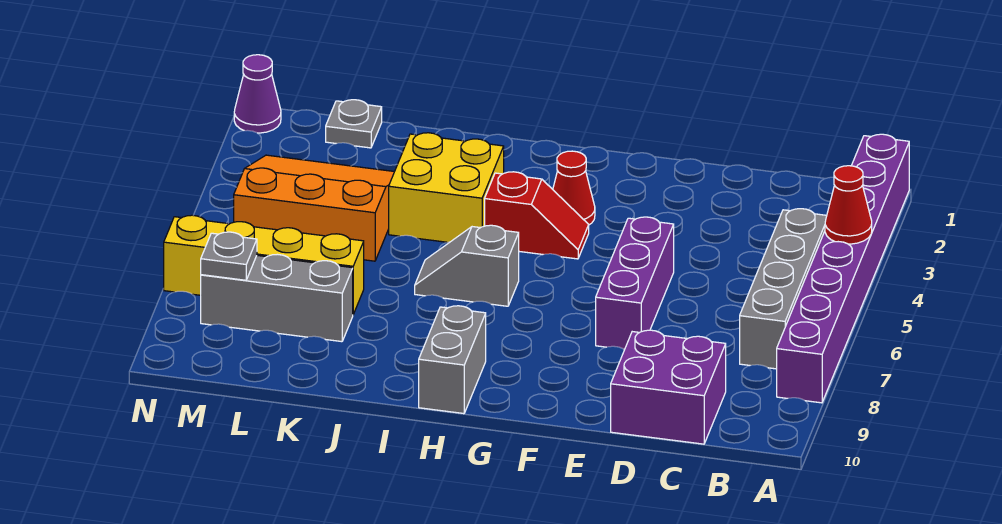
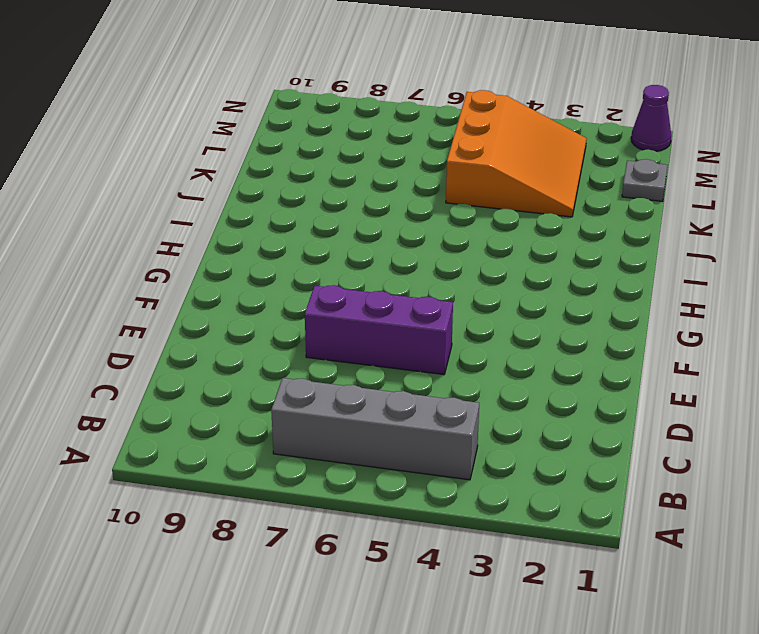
none -> purple 1x8 brick [777,134,909,403]
none -> purple 2x2 brick [611,330,726,444]
none -> red 1x1 cone [553,151,595,225]

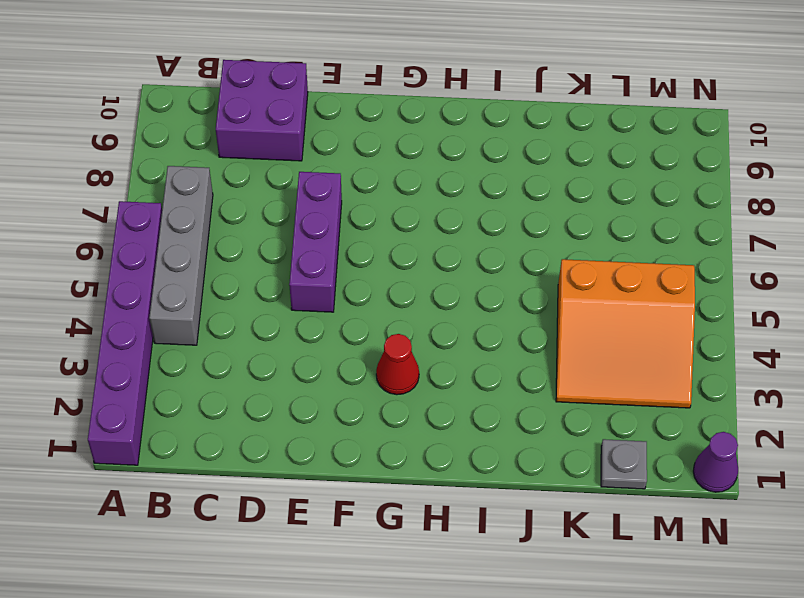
purple 1x6 brick [88,201,162,465] -> purple 1x8 brick [777,134,909,403]
none -> red 1x2 slope [485,172,589,259]
none -> grey 1x2 slope [415,225,519,306]
none -> grey 1x2 brick [419,306,486,414]

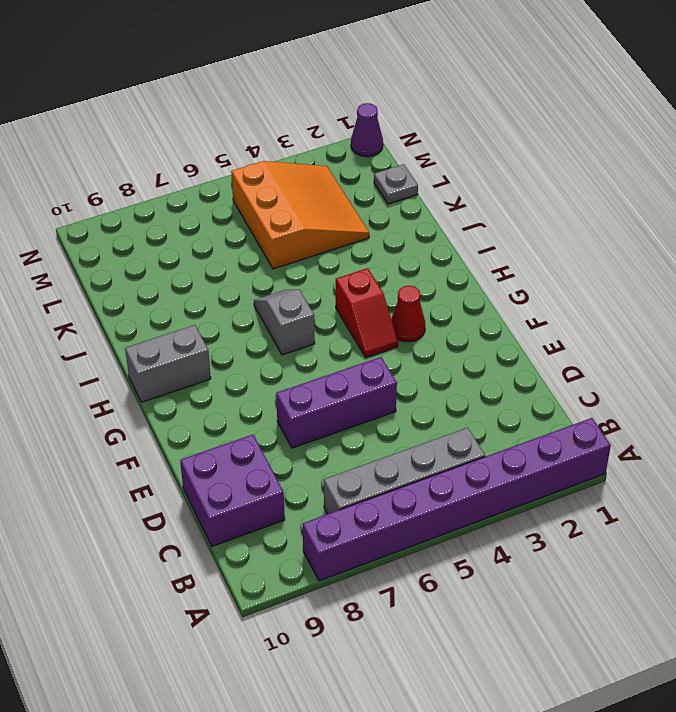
none -> yellow 2x2 brick [389,133,504,242]
none -> yellow 1x4 brick [164,215,364,314]
none -> grey 1x3 brick [201,254,353,342]

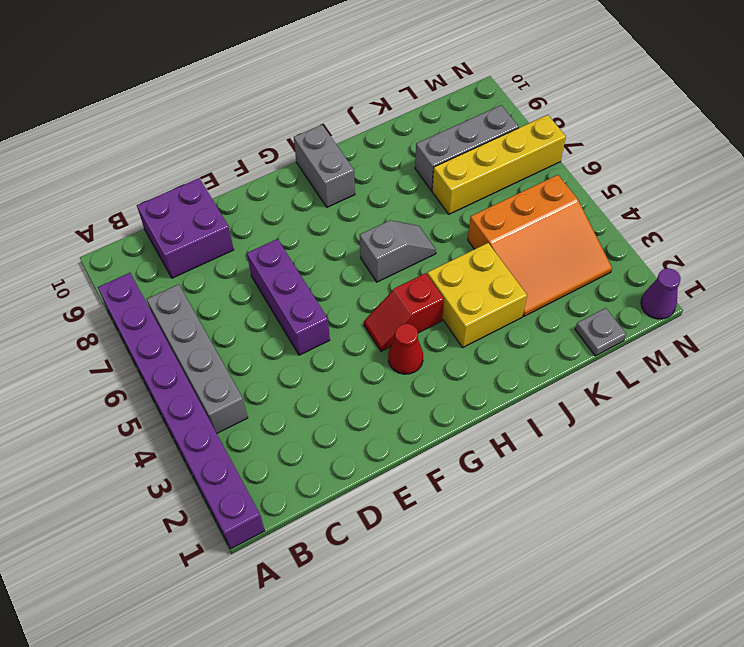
none -> red 1x1 cone [825,166,872,244]
none -> grey 1x1 plate [201,232,257,280]

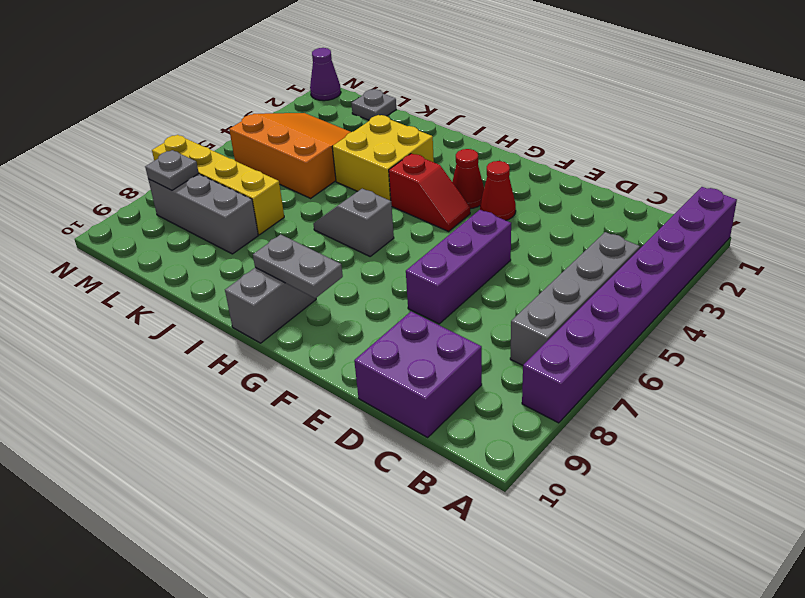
red 1x1 cone [480,161,516,220] -> red 1x1 cone moved to [825,166,872,244]
grey 1x2 plate [253,234,343,298] -> none

